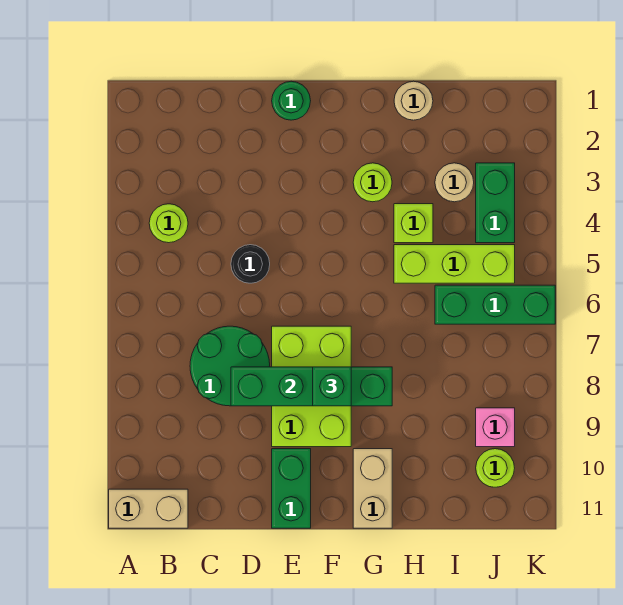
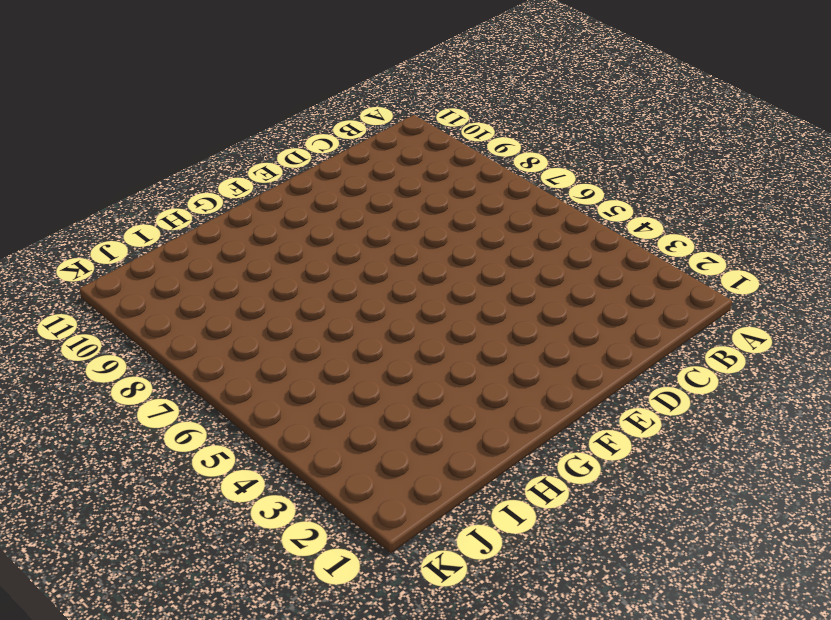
none -> tan 1x2 brick [109,489,188,528]
none -> lime 1x1 round brick [149,204,188,243]
none -> green 2x2 round brick [190,326,270,406]

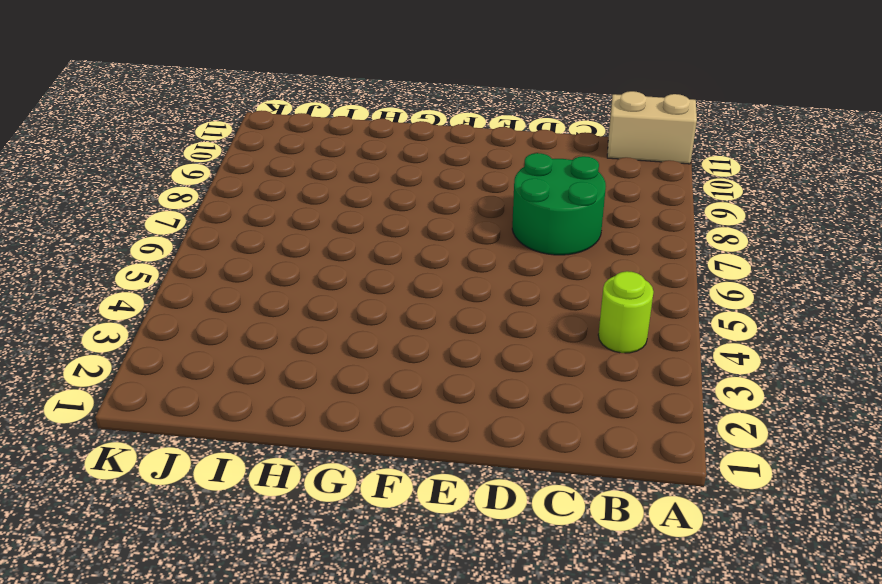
none -> black 1x1 round brick [231,245,270,283]
none -> green 1x1 round brick [272,81,311,120]
none -> lime 2x3 brick [272,326,351,447]

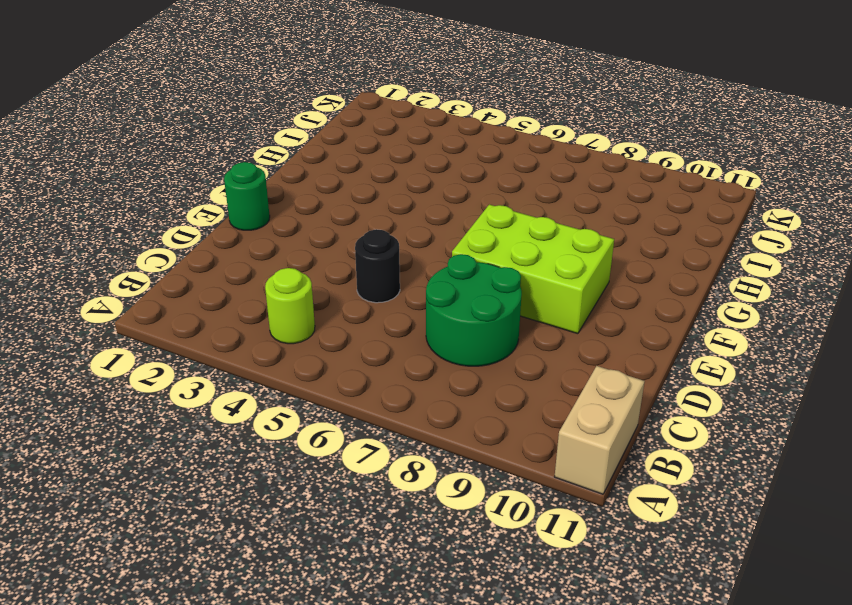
none -> green 1x2 brick [272,449,311,528]
none -> lime 1x1 round brick [353,163,392,202]
none -> tan 1x2 brick [353,449,392,528]

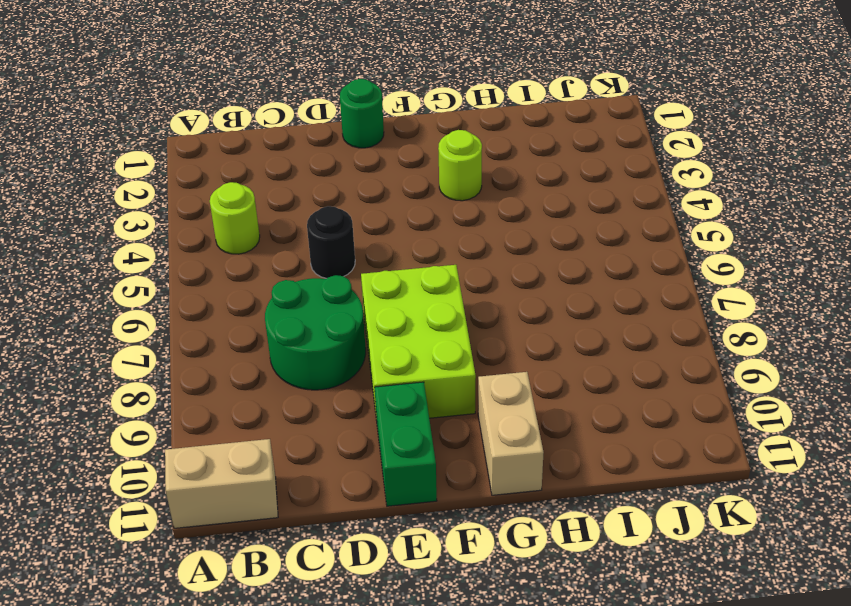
none -> tan 1x1 round brick [394,81,433,120]
none -> lime 1x1 brick [394,204,433,243]
none -> lime 1x3 brick [394,245,515,283]

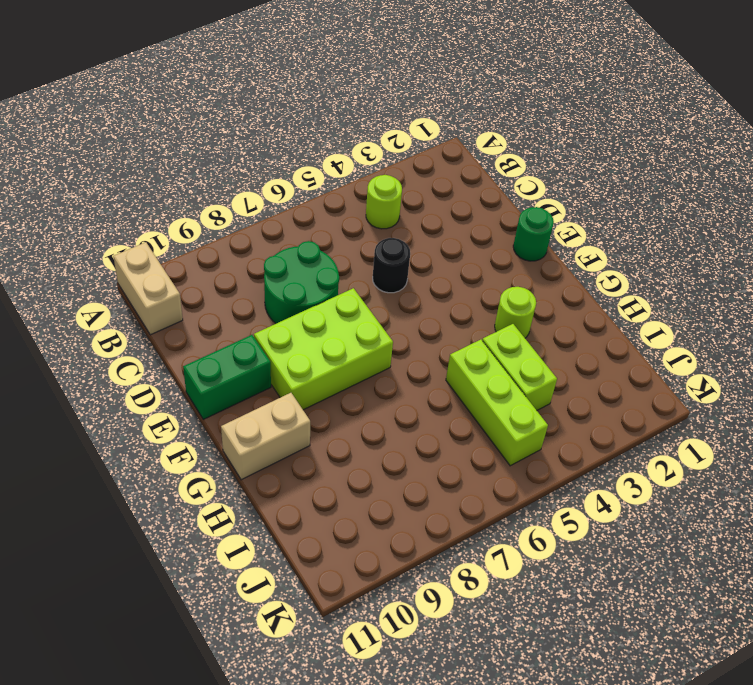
lime 1x2 brick [482,324,557,410] -> lime 1x1 brick [394,204,433,243]
none -> tan 1x1 round brick [394,81,433,120]
none -> tan 1x1 round brick [435,163,474,202]
none -> green 1x3 brick [435,285,555,324]

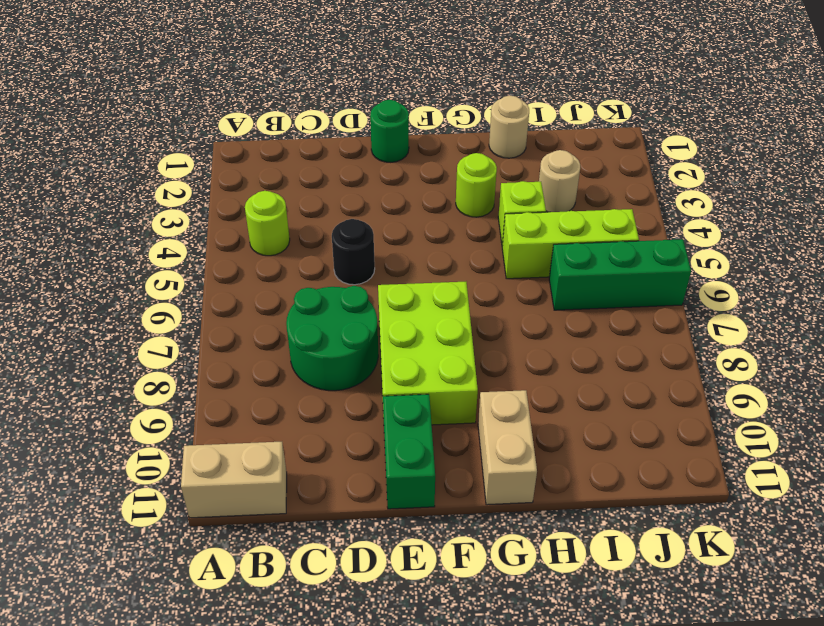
none -> green 1x2 brick [476,163,515,243]
none -> pink 1x1 brick [476,408,515,447]
none -> lime 1x1 round brick [476,449,515,487]

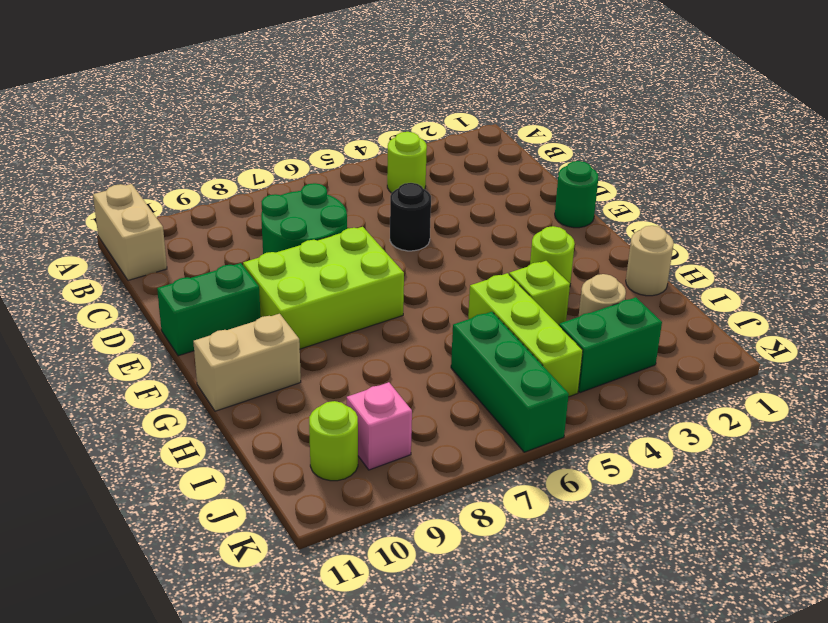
none -> green 1x4 brick [231,367,392,406]
none -> green 1x1 brick [313,367,351,406]

